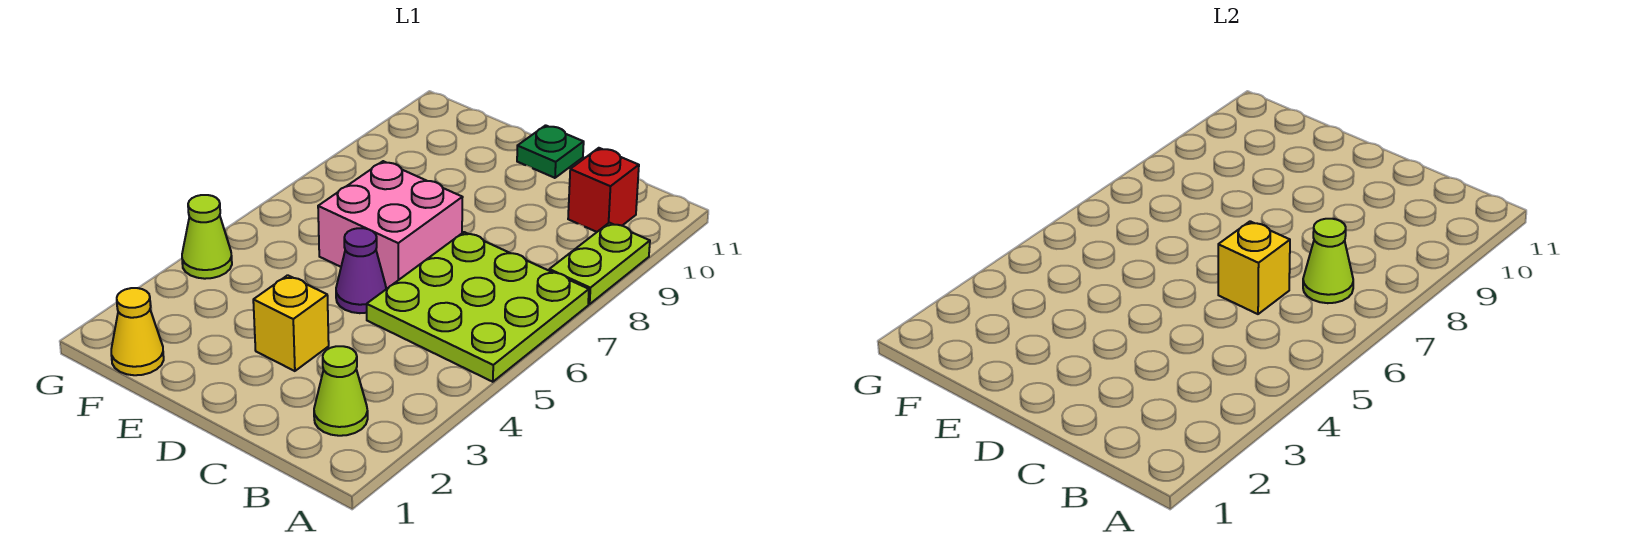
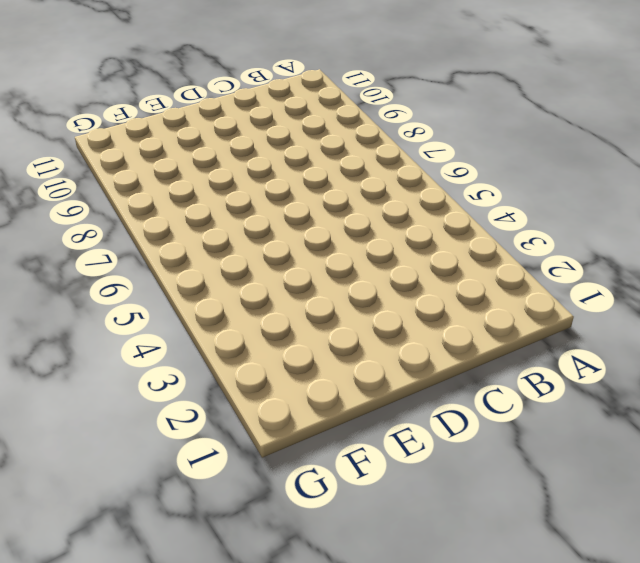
none -> lime 3x3 plate [367,232,589,382]
none -> lime 1x2 plate [549,223,650,304]
none -> lime 1x1 cone [314,346,368,436]

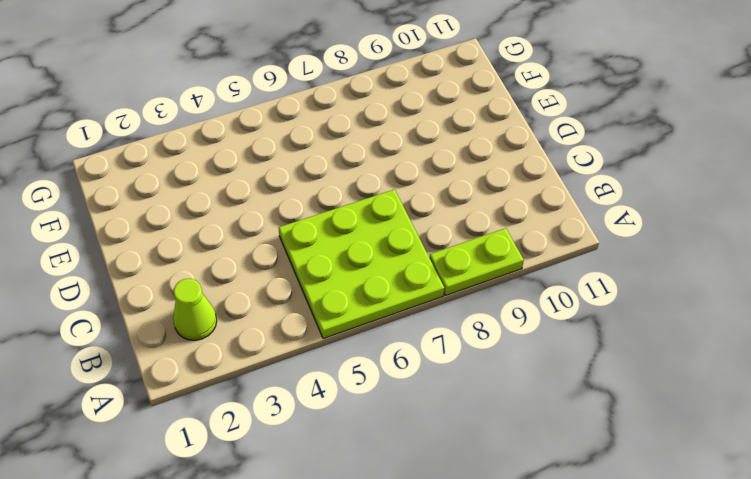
none -> red 1x1 brick [568,148,639,232]
none -> yellow 1x1 brick [253,275,329,371]
none -> purple 1x1 cone [336,228,386,313]

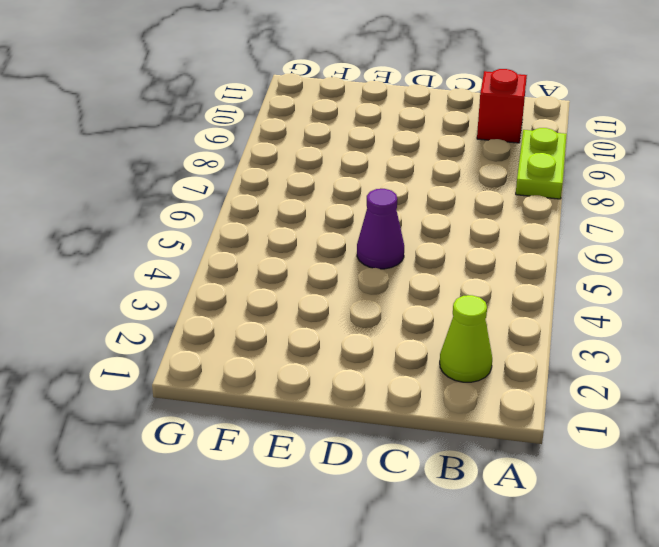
none -> lime 3x3 plate [367,232,589,382]
none -> yellow 1x1 brick [253,275,329,371]
none -> pink 2x2 brick [318,161,463,289]

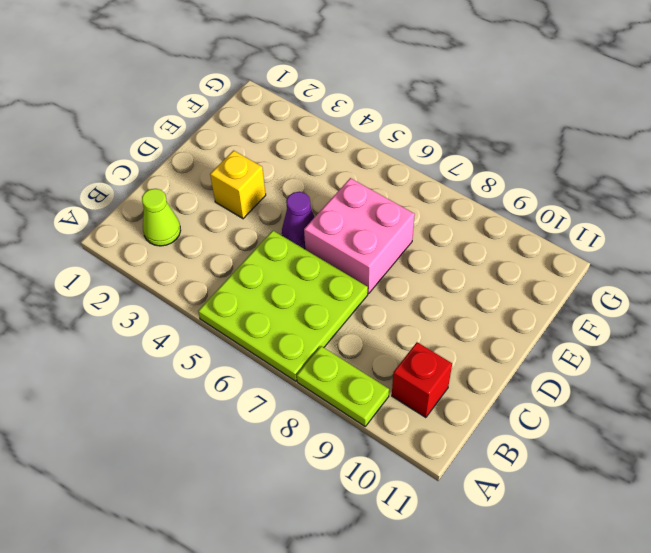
none -> green 1x1 plate [517,125,584,178]
none -> yellow 1x1 cone [111,288,164,375]
none -> lime 1x1 cone [182,195,232,279]

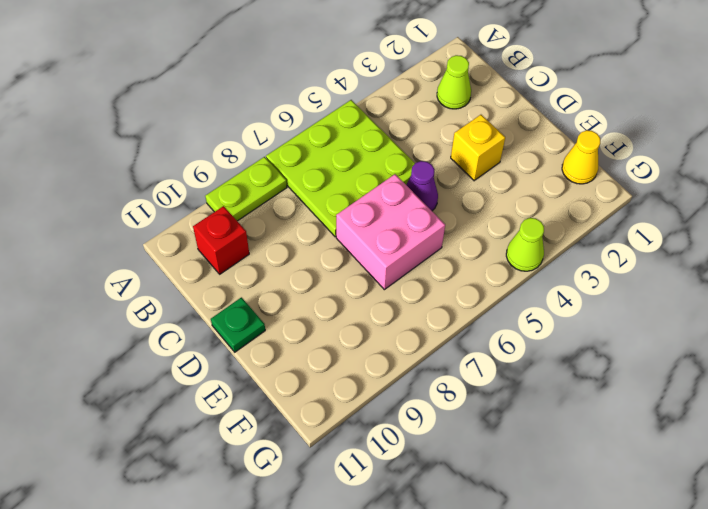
none -> lime 1x1 cone [1303,219,1353,303]
none -> yellow 1x1 brick [1218,221,1290,314]

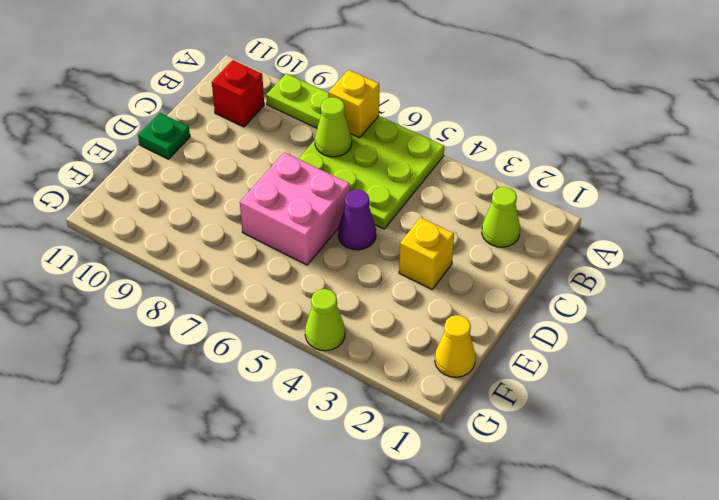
yellow 1x1 brick [328,70,379,138] -> yellow 1x1 brick moved to [1218,221,1290,314]

